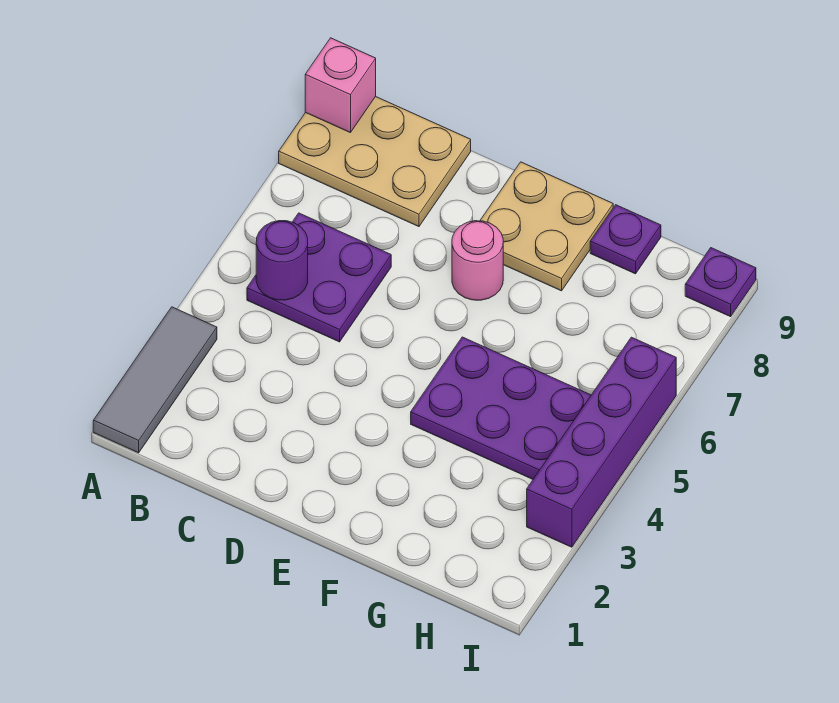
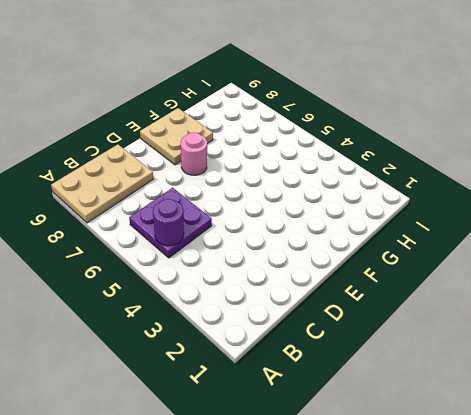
none -> grey 1x3 tile [93,307,217,453]
none -> purple 2x3 plate [411,337,591,479]

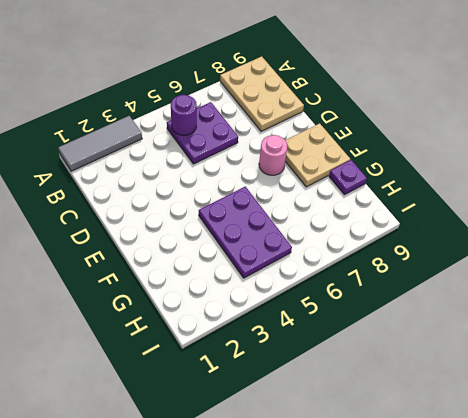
none -> purple 1x4 brick [527,337,676,547]
none -> purple 1x1 plate [685,248,756,317]

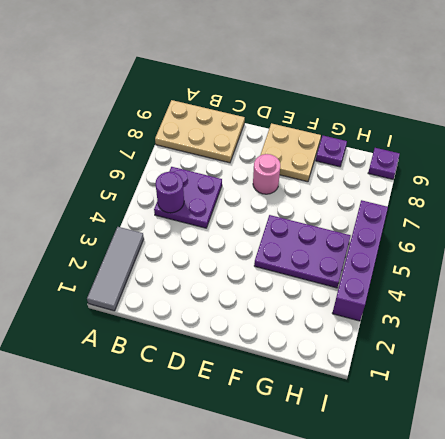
none -> pink 1x1 brick [305,38,376,133]

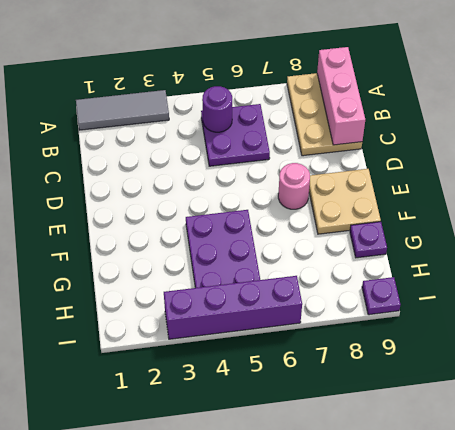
pink 1x3 brick [317,47,365,145] -> pink 1x1 brick [305,38,376,133]

